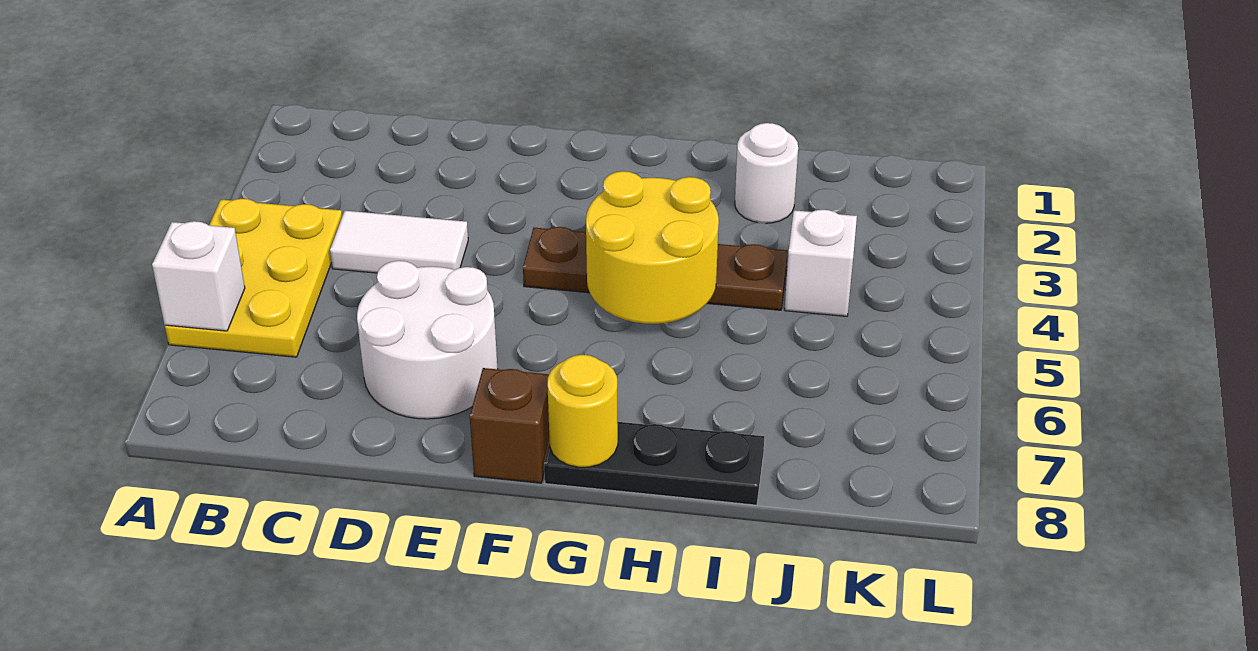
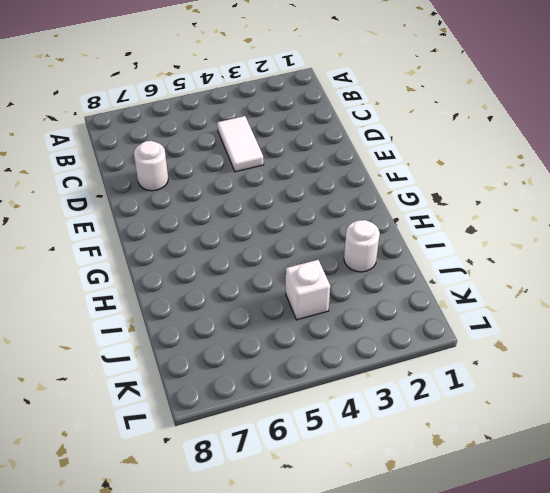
white 1x1 round brick [134,141,168,191] -> white 2x2 round brick [357,261,497,419]
none -> yellow 2x3 plate [165,199,342,357]
none -> brown 1x4 plate [523,227,788,310]

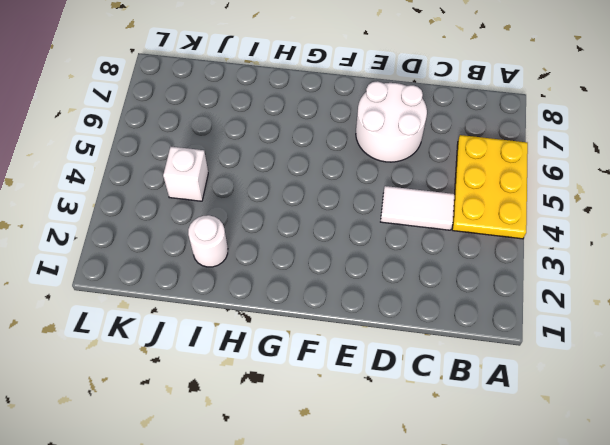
none -> brown 1x4 plate [523,227,788,310]
none -> brown 1x1 brick [470,368,550,483]

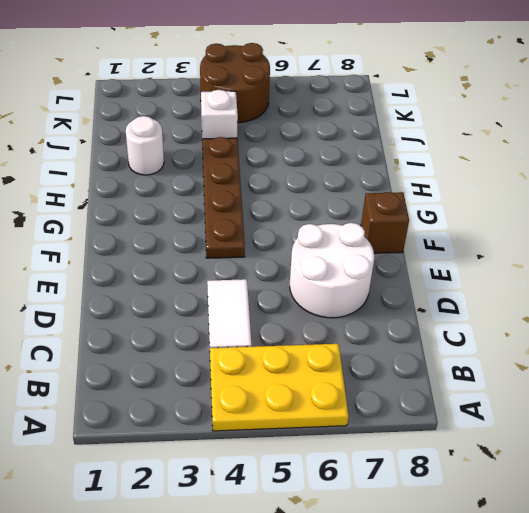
brown 2x2 round brick [200,43,270,123] -> none
none -> black 1x3 plate [544,422,764,505]
none -> white 1x1 brick [152,221,245,331]

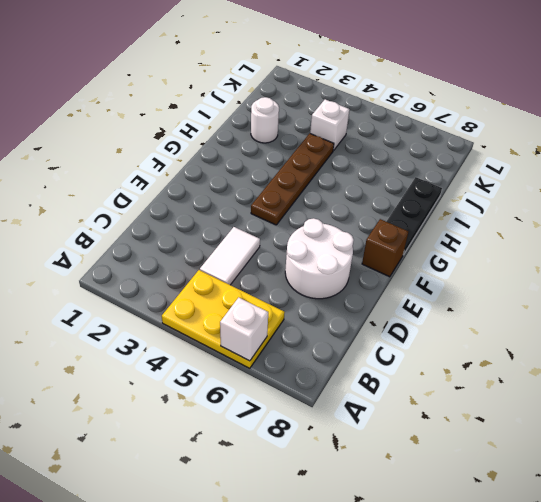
none -> yellow 2x2 round brick [586,171,719,324]
none -> yellow 1x1 round brick [548,355,618,467]

